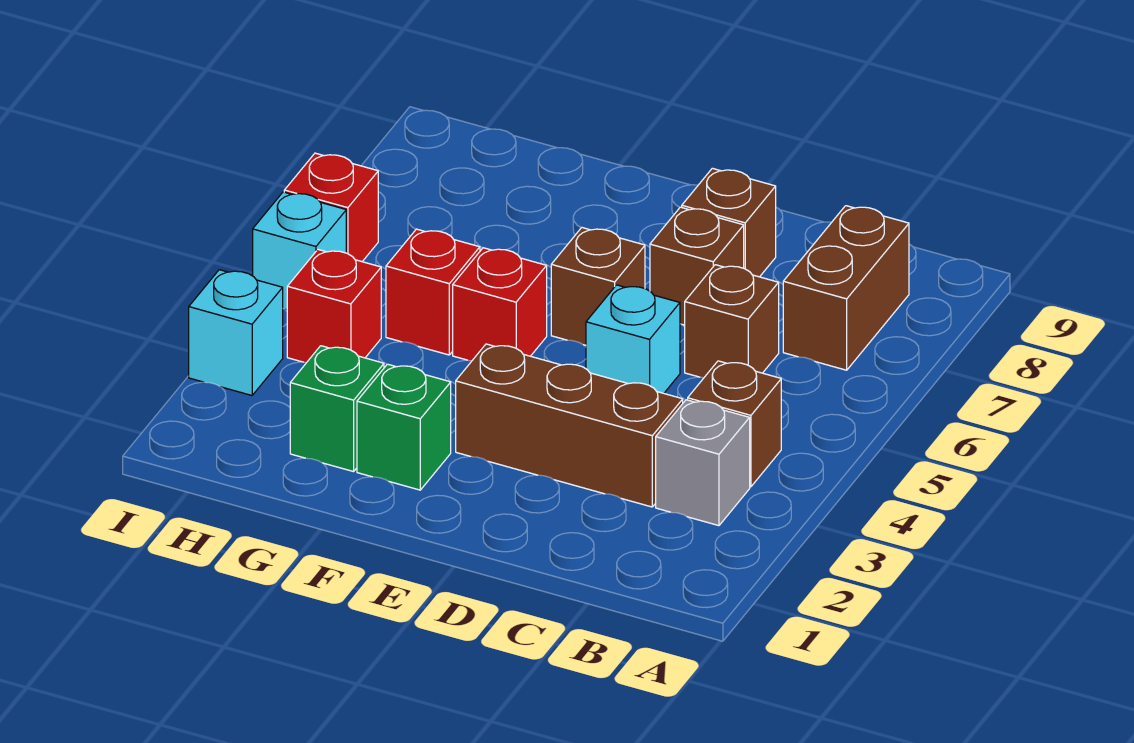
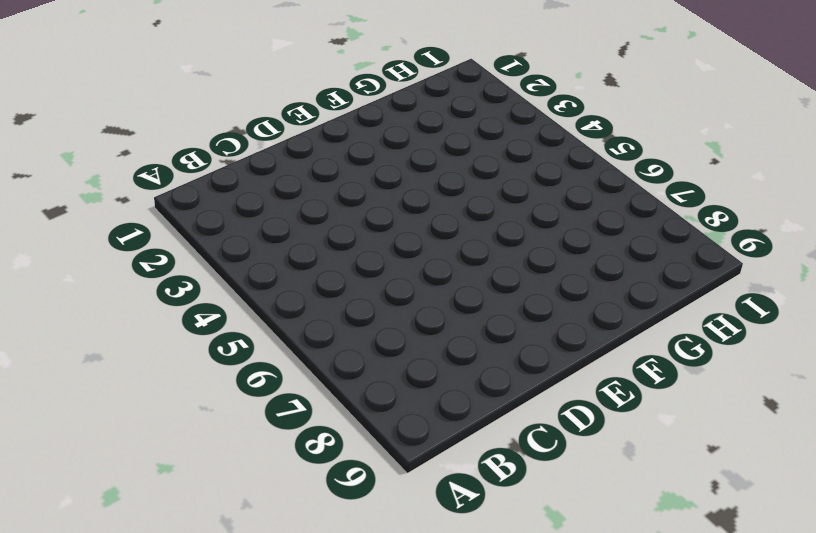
none -> grey 1x1 brick [656,400,750,526]
none -> brown 1x1 brick [688,361,781,487]
none -> brown 1x2 brick [783,206,909,370]

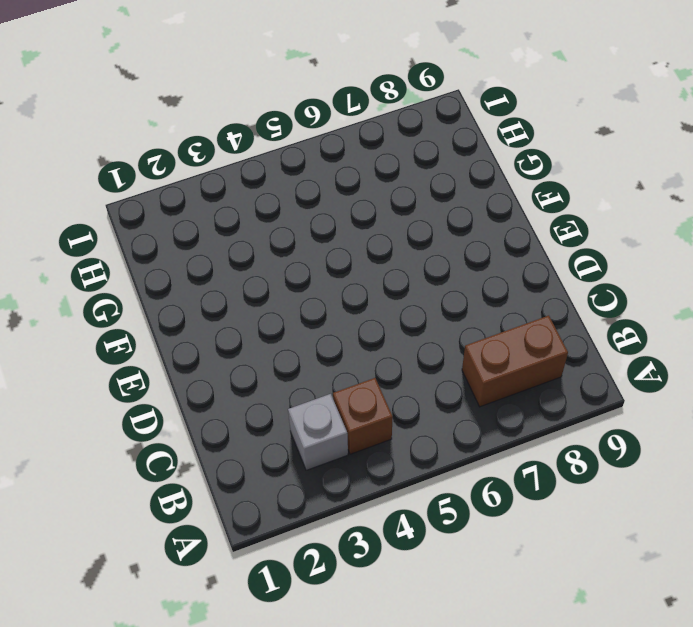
none -> brown 1x3 brick [456,344,683,507]
none -> brown 1x1 brick [685,265,779,378]
none -> cyan 1x1 brick [586,285,680,393]

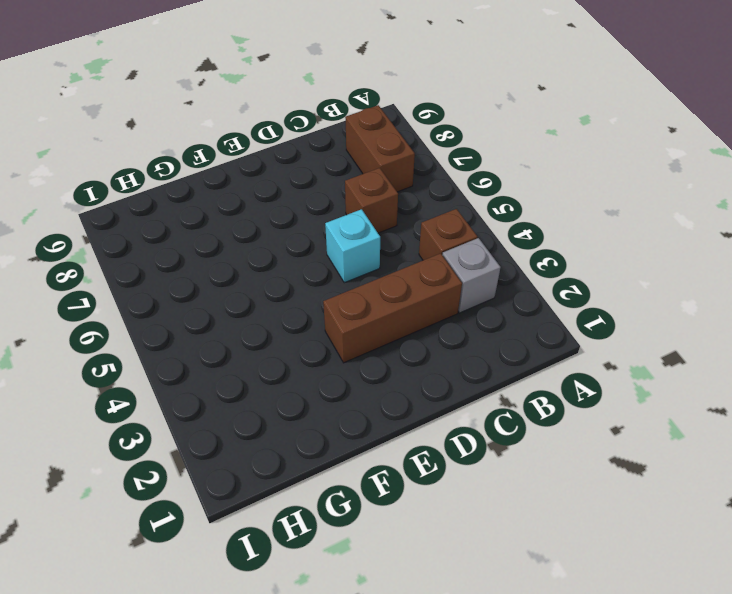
none -> brown 1x1 brick [650,207,744,325]
none -> brown 1x1 brick [682,168,776,277]
none -> brown 1x1 brick [551,228,645,345]

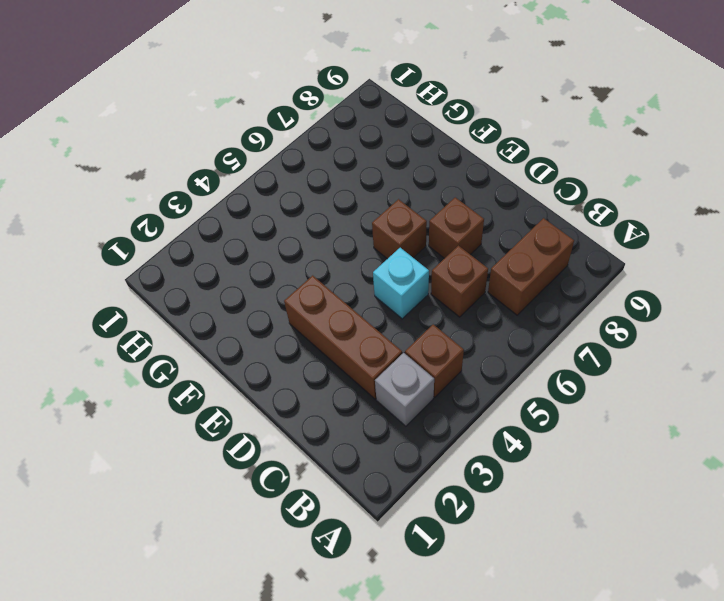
none -> brown 1x1 brick [682,168,776,277]
none -> green 1x1 brick [357,364,451,490]
none -> red 1x1 brick [453,248,547,361]

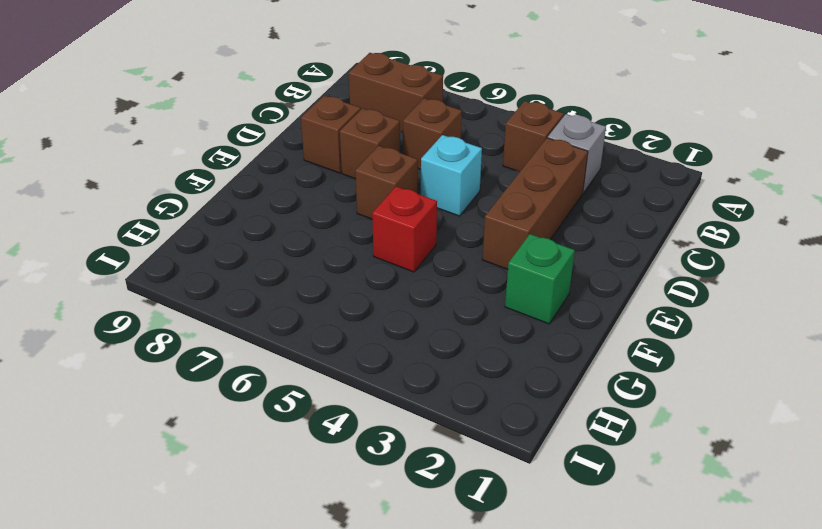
none -> green 1x1 brick [290,346,384,472]
none -> red 1x1 brick [386,229,480,355]
none -> red 1x1 brick [287,250,381,362]

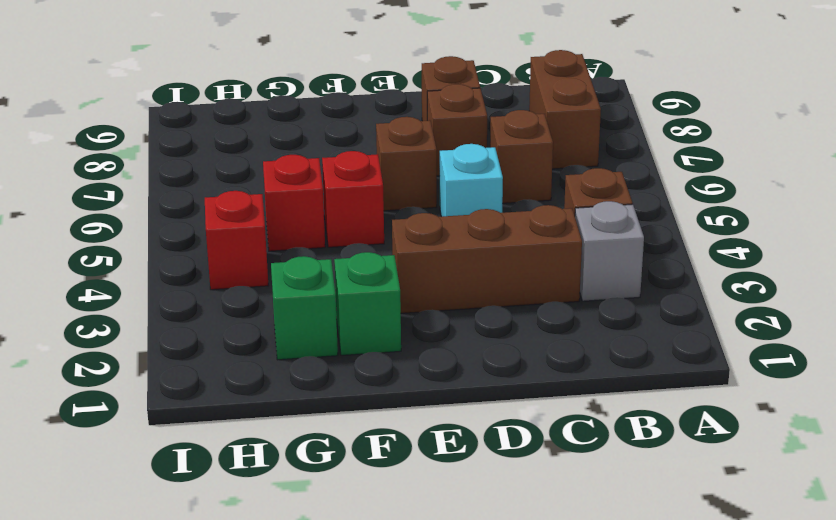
none -> cyan 1x1 brick [189,270,283,395]
none -> cyan 1x1 brick [253,192,346,310]
none -> red 1x1 brick [284,153,378,262]

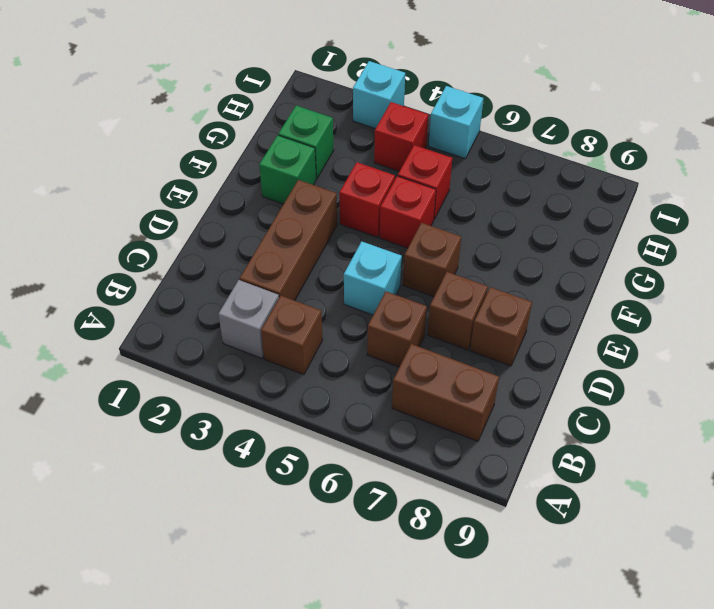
red 1x1 brick [339,162,395,237] -> red 1x1 brick moved to [284,153,378,262]

